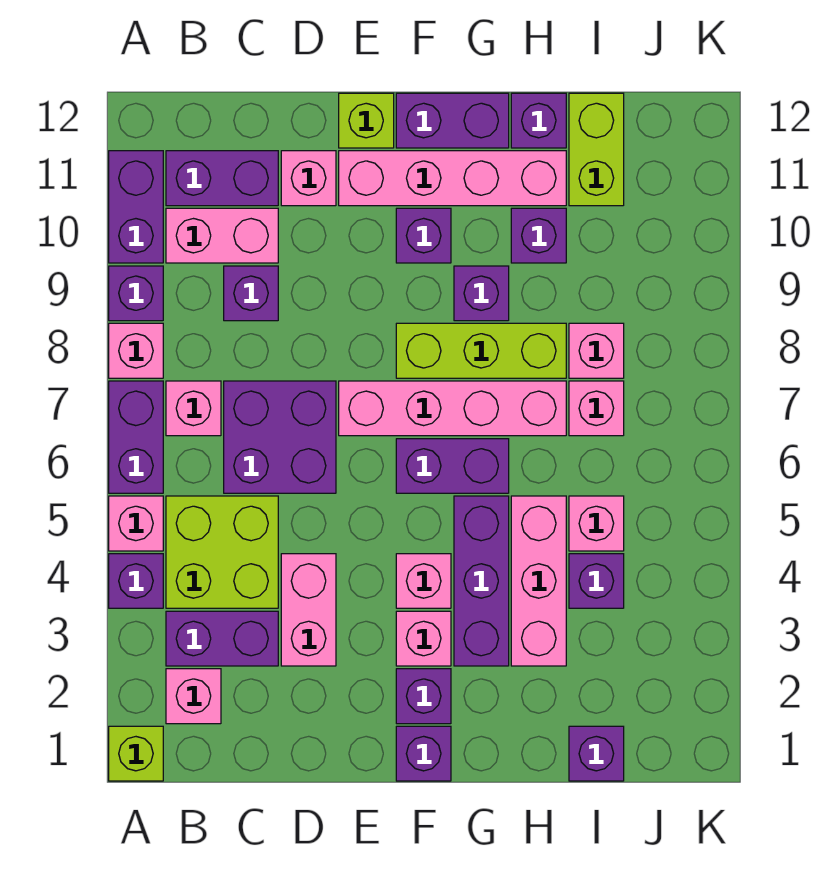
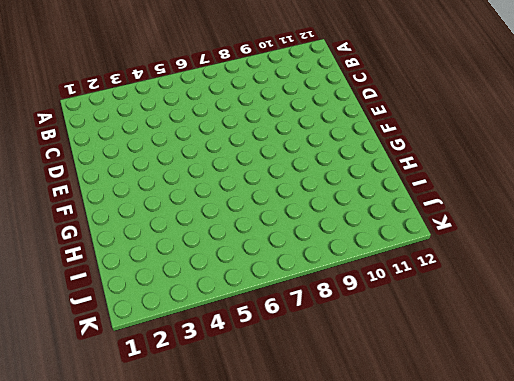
none -> lime 1x1 brick [109,726,163,781]
none -> purple 1x1 brick [109,554,163,608]
none -> pink 1x1 brick [109,496,163,551]
none -> purple 1x2 brick [109,381,163,493]

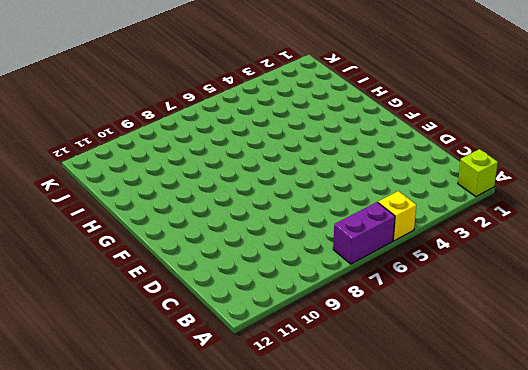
yellow 1x1 brick [378,191,416,241] -> pink 1x1 brick [109,496,163,551]
none -> purple 1x1 brick [109,554,163,608]
none -> pink 1x1 brick [109,323,163,378]
none -> purple 1x1 brick [109,266,163,321]
none -> purple 1x2 brick [109,151,163,263]

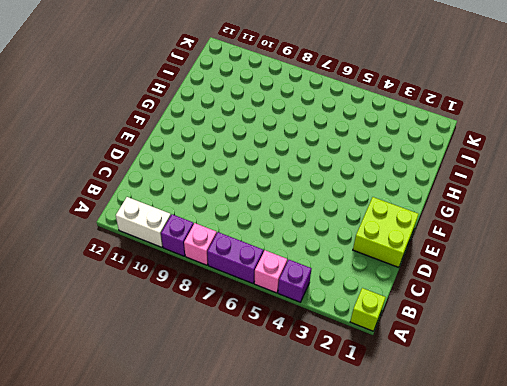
white 1x2 brick [116,197,171,247] -> purple 1x2 brick [109,151,163,263]
lime 2x2 brick [353,197,419,267] -> lime 2x2 brick moved to [166,496,278,608]
none -> pink 1x1 brick [166,669,221,724]
none -> purple 1x2 brick [166,611,278,666]
none -> pink 1x1 brick [166,381,221,436]
none -> pink 1x2 brick [166,208,278,263]

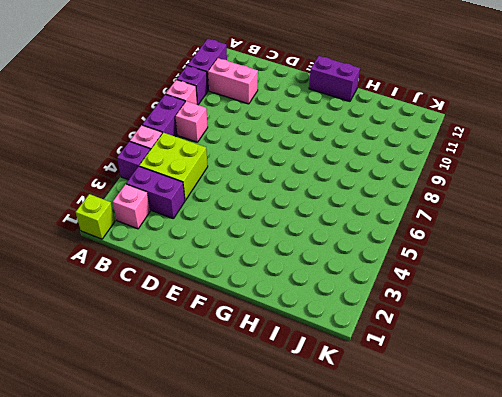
none -> purple 1x2 brick [166,151,278,206]
none -> purple 2x2 brick [224,381,336,493]
none -> purple 1x1 brick [224,266,278,321]
none -> pink 1x2 brick [281,554,336,666]

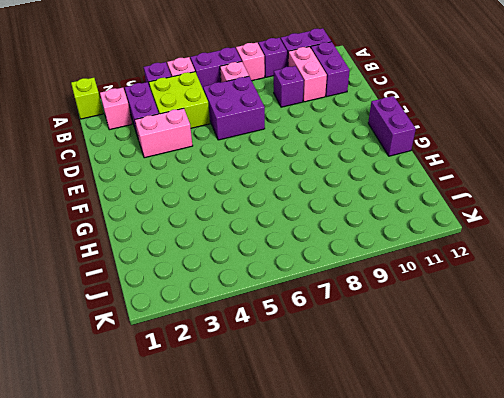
none -> pink 1x1 brick [281,151,336,206]
none -> pink 1x4 brick [339,381,566,436]
none -> pink 1x4 brick [339,151,566,206]
none -> lime 1x1 brick [339,93,394,148]

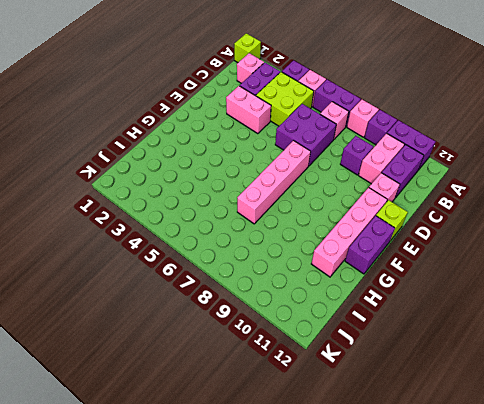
none -> purple 1x1 brick [396,726,451,781]
none -> purple 1x1 brick [396,669,451,724]
none -> pink 1x1 brick [396,611,451,666]
none -> pink 1x1 brick [396,554,451,608]

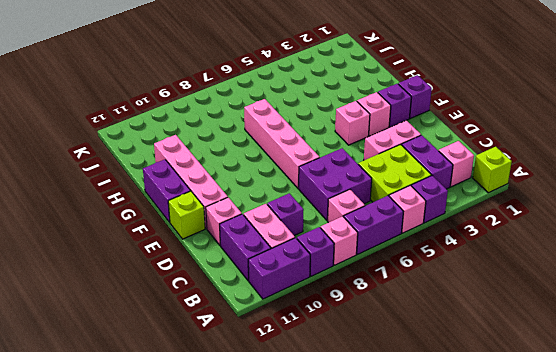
none -> purple 1x2 brick [396,439,509,493]
none -> lime 1x3 brick [396,323,566,378]
none -> purple 1x1 brick [396,208,451,263]
none -> purple 1x3 brick [454,496,509,666]

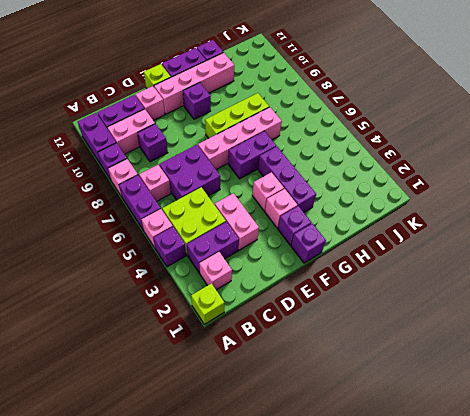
none -> purple 1x1 brick [454,266,509,321]
none -> pink 1x3 brick [511,496,566,666]
none -> purple 1x1 brick [511,208,566,263]
none -> purple 1x1 brick [569,726,624,781]

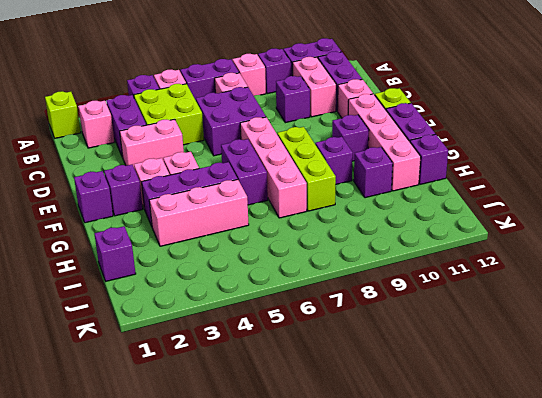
none -> purple 1x1 brick [569,554,624,608]
none -> pink 1x1 brick [569,496,624,551]
none -> pink 1x1 brick [569,381,624,436]
none -> pink 1x1 brick [569,323,624,378]

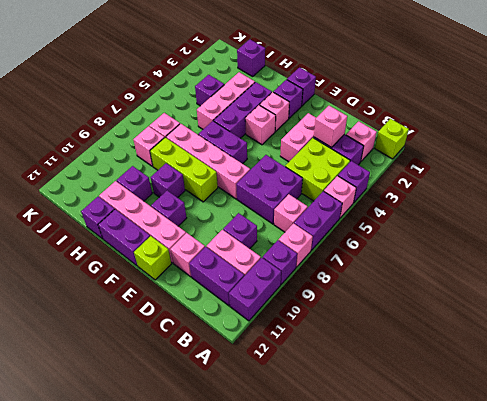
pink 1x1 brick [314,106,347,148] -> pink 1x1 brick moved to [569,496,624,551]
none -> lime 1x2 brick [569,93,624,206]

